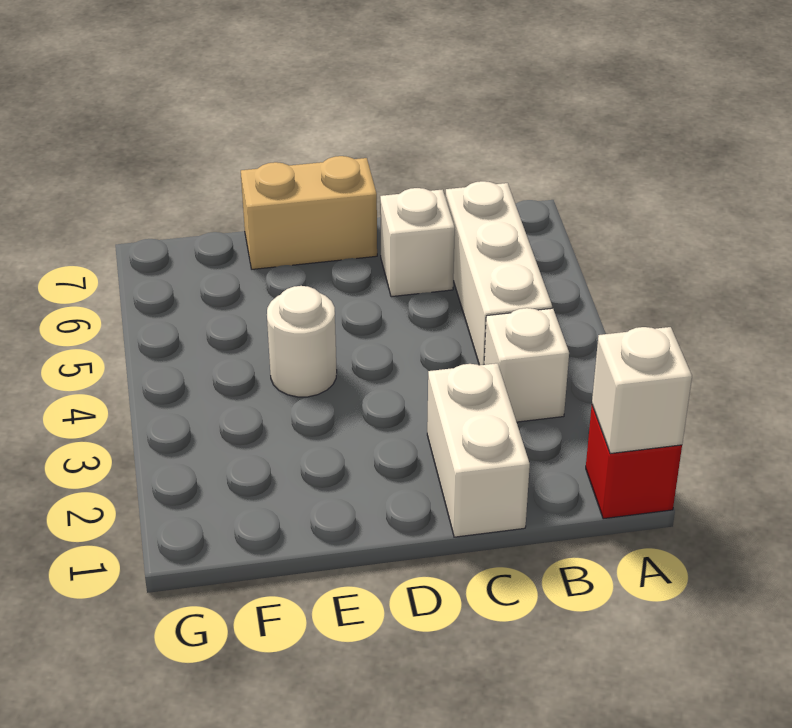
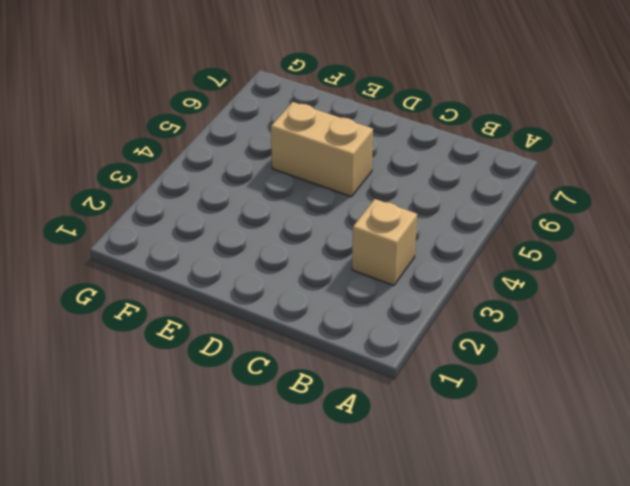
tan 1x1 brick [352,199,417,286] -> white 1x1 brick [484,308,569,422]
tan 1x2 brick [271,102,373,197] -> tan 1x2 brick moved to [241,156,377,269]
none -> red 1x1 brick [586,406,682,519]
none -> white 1x3 brick [446,181,552,365]

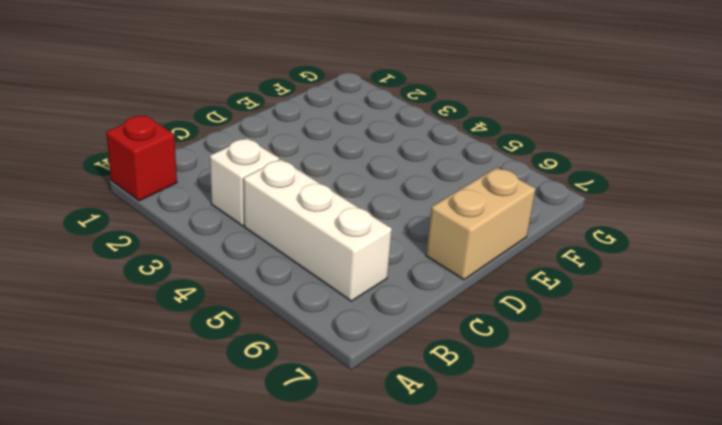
none -> white 1x2 brick [427,363,530,537]
none -> white 1x1 brick [380,188,455,297]

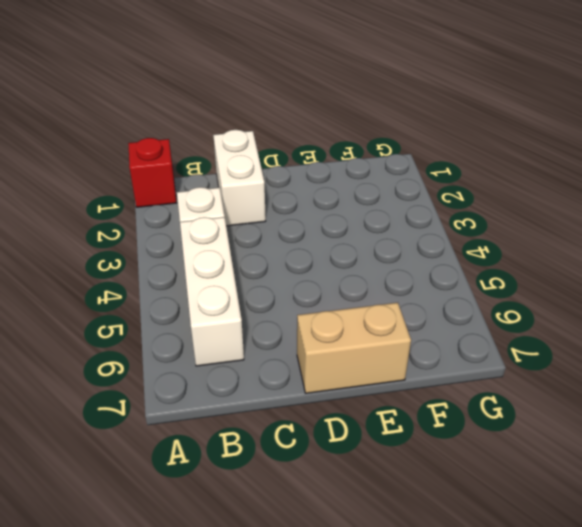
none -> white 1x1 brick [380,188,455,297]
none -> white 1x1 round brick [267,286,337,397]

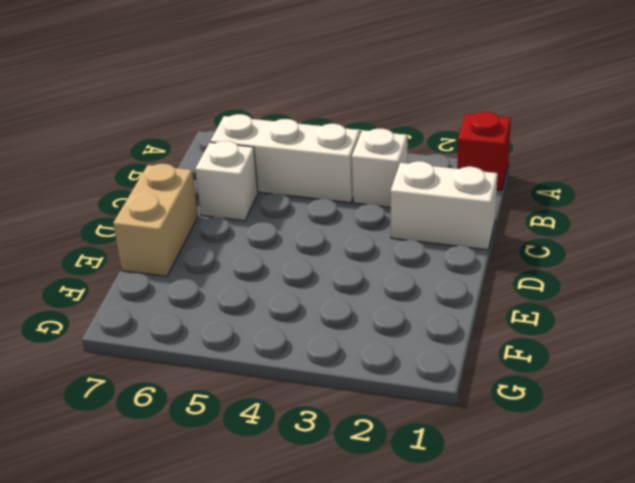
none -> white 1x1 round brick [267,286,337,397]
none -> white 1x1 brick [592,327,692,454]

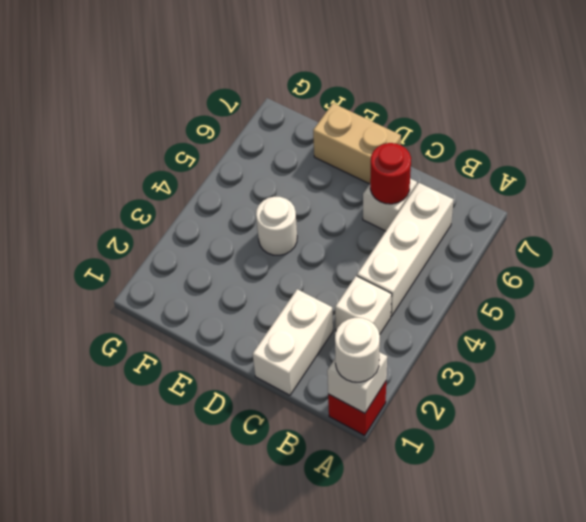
white 1x1 round brick [335,318,380,382] -> none
red 1x1 round brick [370,143,411,204] -> none

